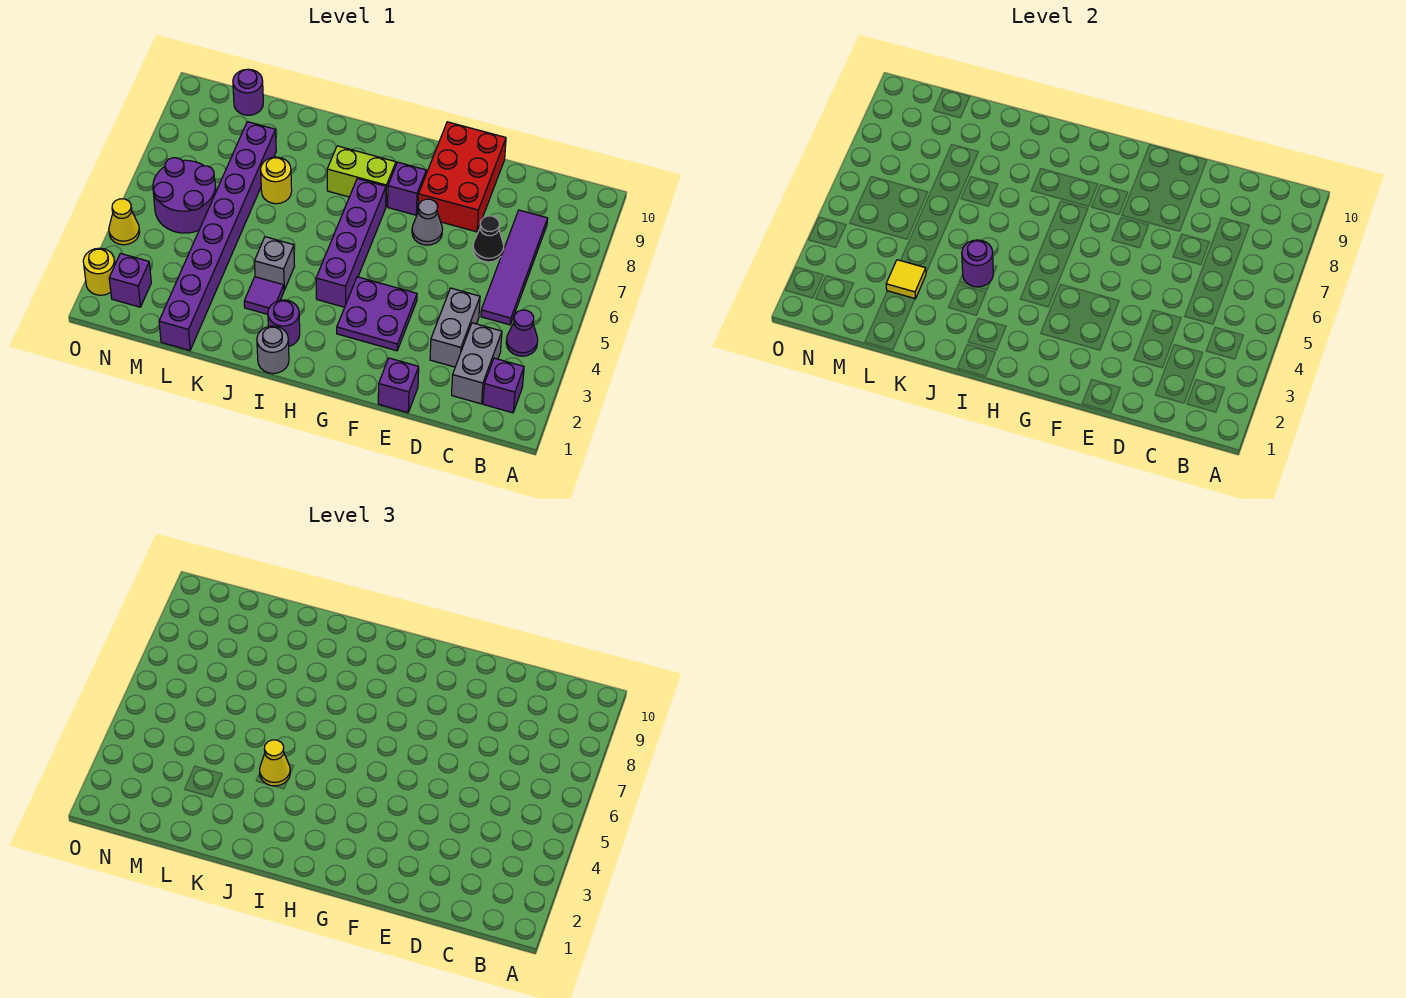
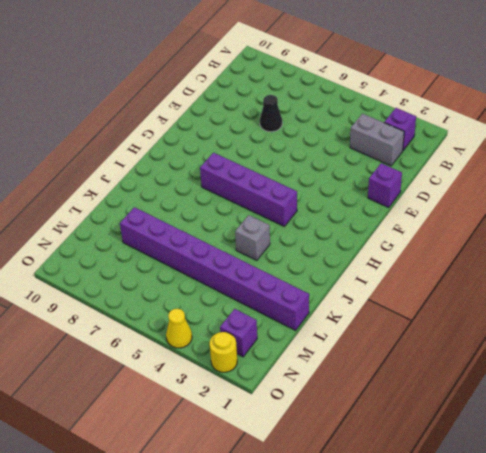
none -> purple 1x1 cone [506,310,538,356]
none -> purple 1x4 tile [481,210,548,325]
none -> grey 1x2 brick [430,288,480,367]

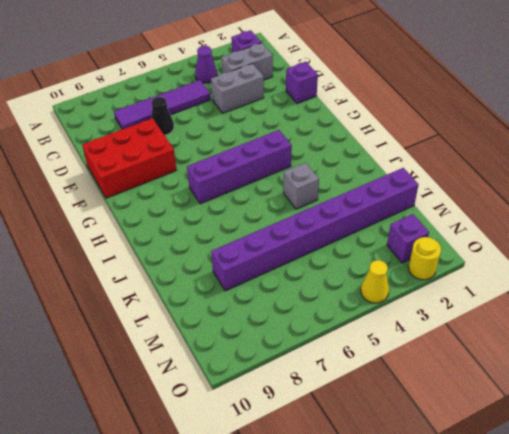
none -> purple 2x2 plate [337,277,417,351]
none -> grey 1x1 cone [412,199,443,245]
none -> purple 1x1 brick [388,162,426,215]

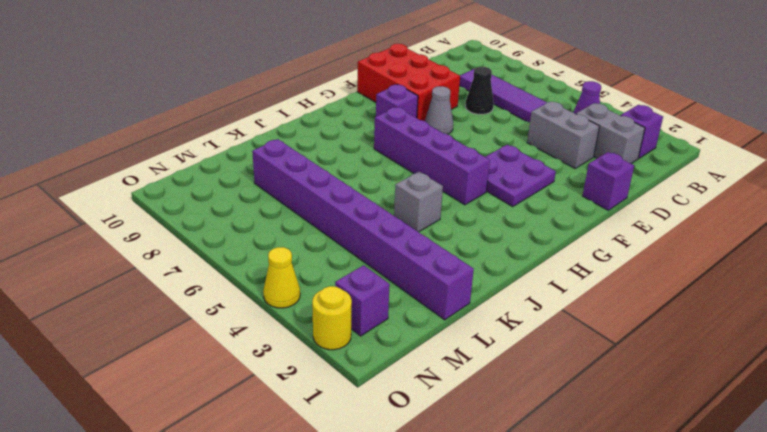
none -> lime 1x2 brick [327,146,396,206]
none -> grey 1x1 round brick [257,326,289,374]
none -> purple 1x1 round brick [268,300,300,346]

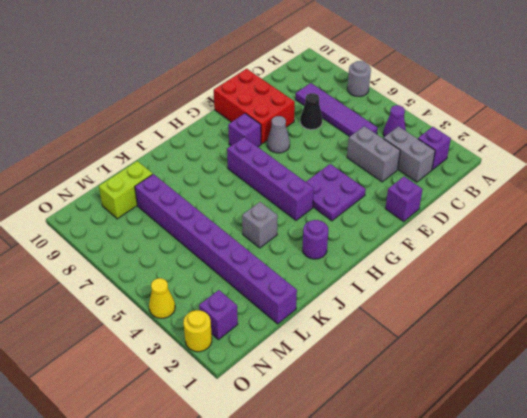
grey 1x1 round brick [347,61,371,96] -> grey 1x1 round brick moved to [257,326,289,374]
lime 1x2 brick [99,161,153,219] -> lime 1x2 brick moved to [327,146,396,206]
none -> purple 1x1 tile [244,277,284,314]
none -> yellow 1x1 round brick [261,157,292,204]
none -> purple 2x2 round brick [153,158,216,233]

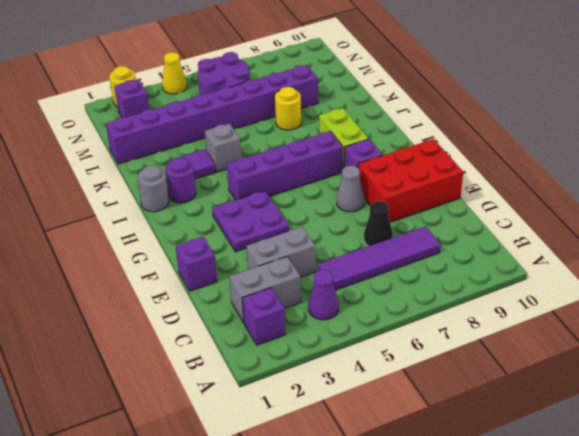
none -> purple 1x1 round brick [233,69,263,115]
none -> purple 1x1 round brick [962,240,993,287]
none -> yellow 1x1 tile [886,260,926,299]

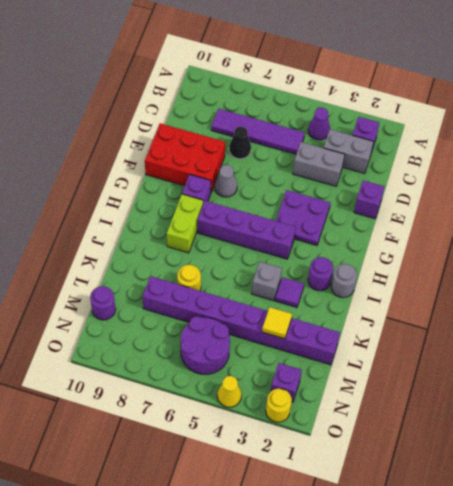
none -> purple 1x1 round brick [962,240,993,287]
none -> yellow 1x1 cone [260,740,290,786]

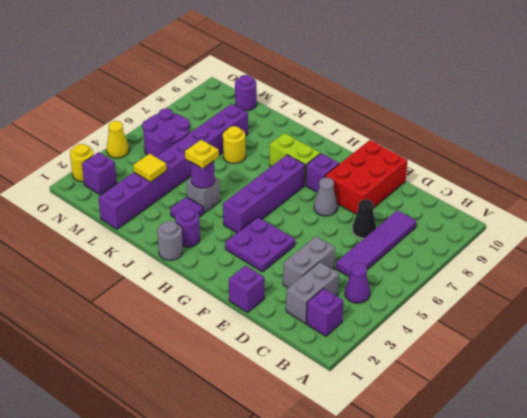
yellow 1x1 plate [185,140,219,168] -> yellow 1x1 cone [260,740,290,786]

